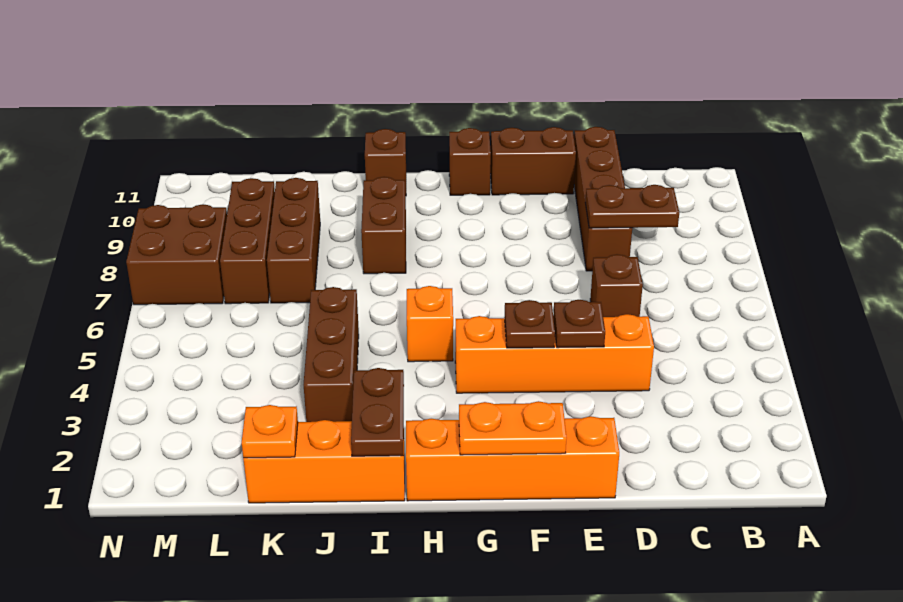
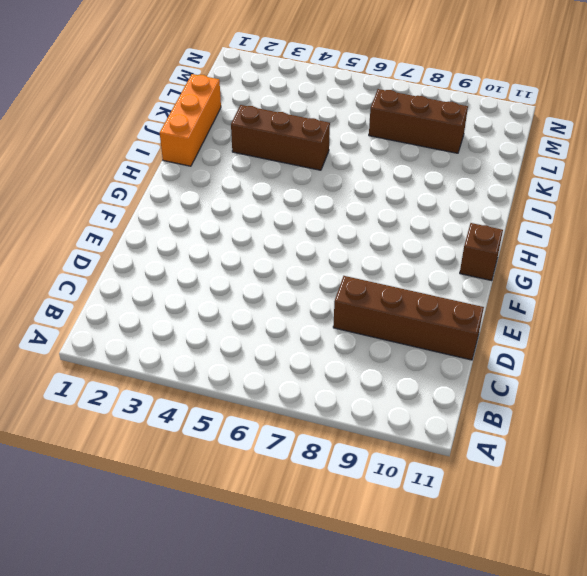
none -> orange 1x4 brick [455,314,654,393]
none -> brown 1x1 brick [590,254,643,317]
none -> orange 1x4 brick [406,416,619,501]

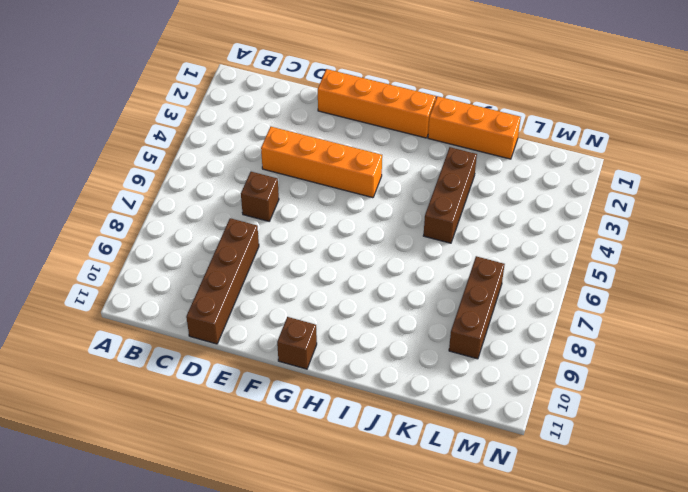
none -> brown 1x2 brick [490,127,576,195]
none -> orange 1x1 brick [407,286,453,362]
none -> brown 1x2 brick [361,177,406,274]

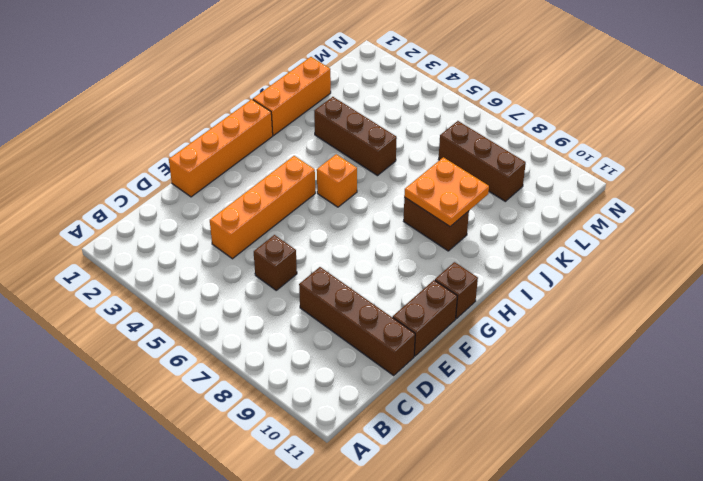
orange 2x2 plate [404,157,489,227] -> none
none -> brown 1x1 brick [365,129,406,195]
none -> brown 1x3 brick [267,178,320,303]
none -> brown 2x2 brick [126,204,227,305]

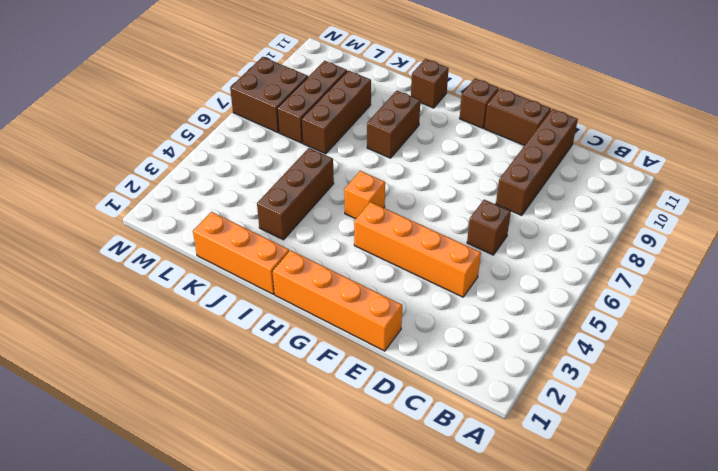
none -> brown 1x2 plate [585,185,679,228]
none -> brown 1x1 plate [553,300,605,348]
none -> orange 1x2 plate [459,401,567,455]

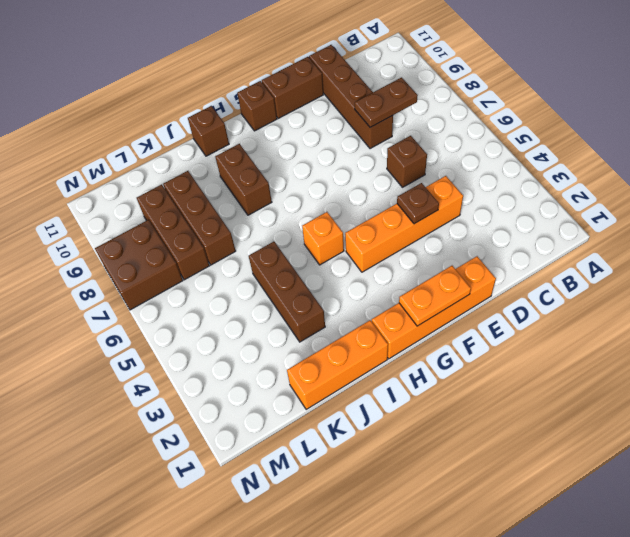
none -> brown 1x1 plate [504,300,555,348]
none -> brown 1x2 plate [351,368,404,456]
none -> orange 1x1 plate [242,405,298,458]

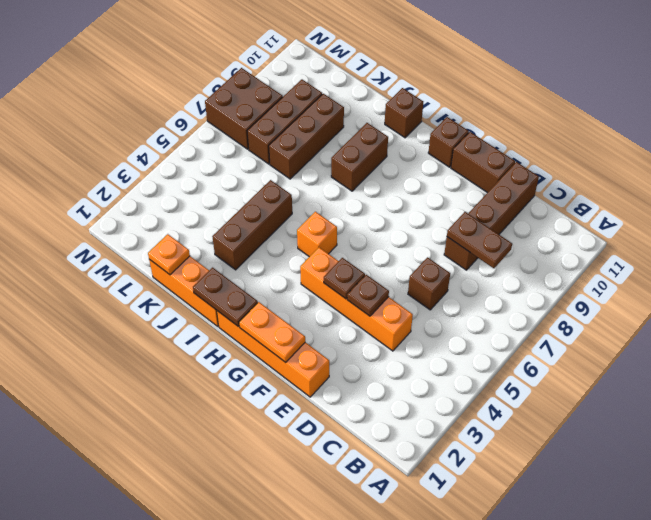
brown 1x2 plate [193,268,258,327] -> brown 1x2 plate turned to [351,368,404,456]

